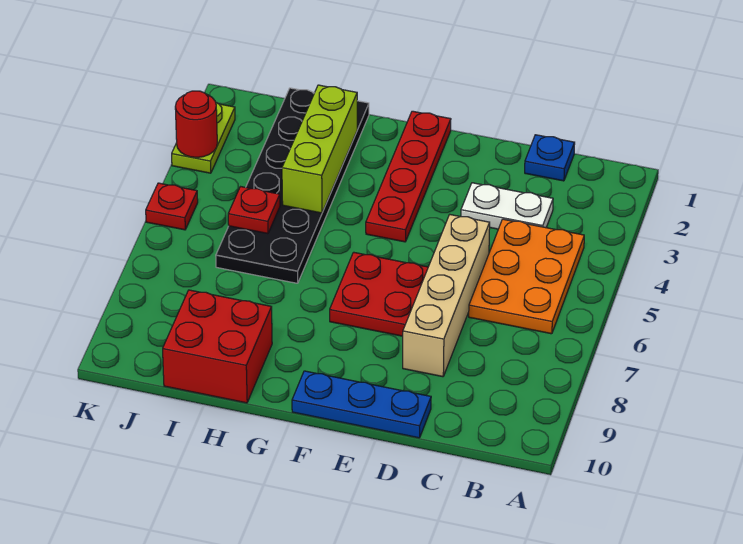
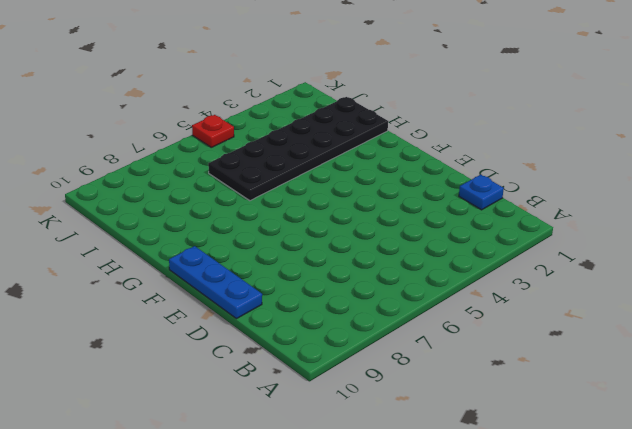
none -> orange 2x3 plate [469,219,584,334]
none -> white 1x2 plate [461,183,553,229]
none -> tan 1x4 brick [403,215,490,377]

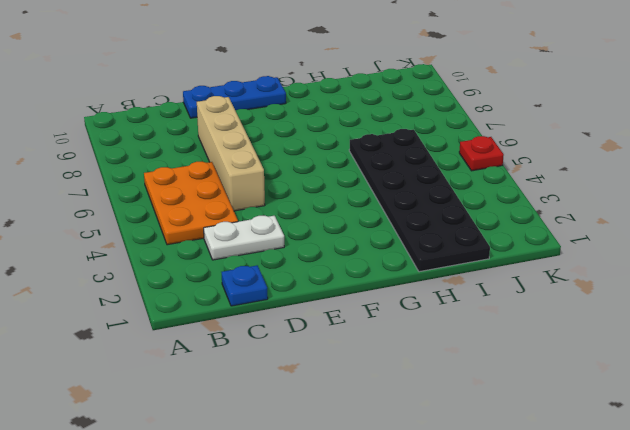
none -> red 2x2 plate [330,252,428,336]
none -> red 1x4 plate [366,111,451,242]
none -> red 2x2 brick [163,290,272,403]

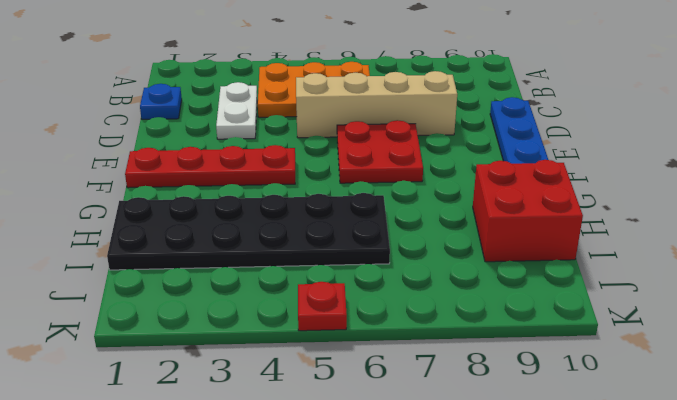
none -> lime 1x2 plate [172,103,235,173]
none -> lime 1x3 brick [282,85,357,213]
none -> red 1x1 plate [228,187,280,234]

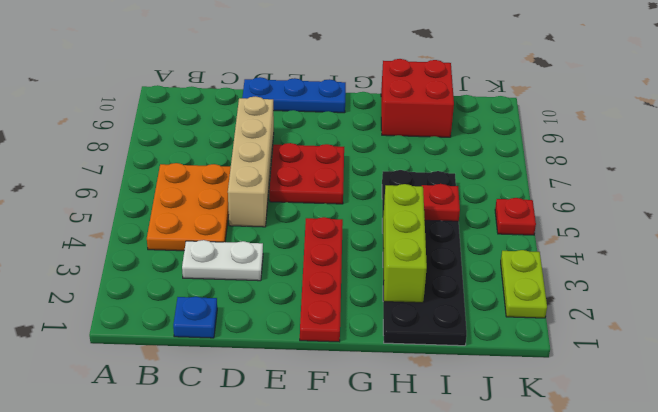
none -> red 1x1 round brick [175,91,217,157]

